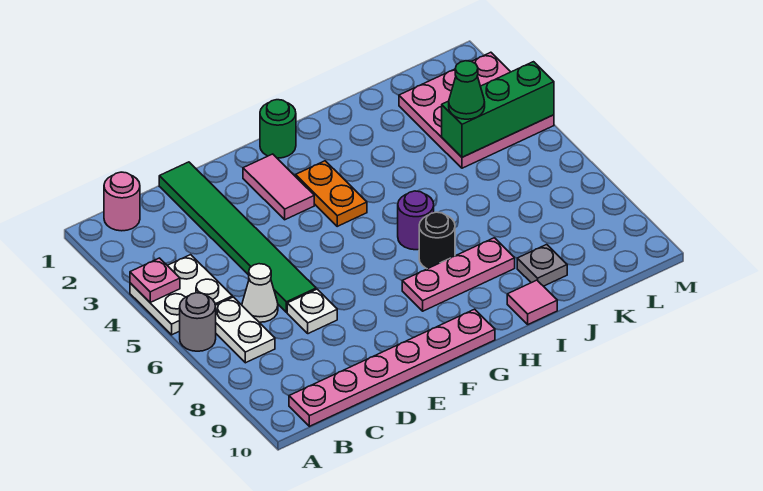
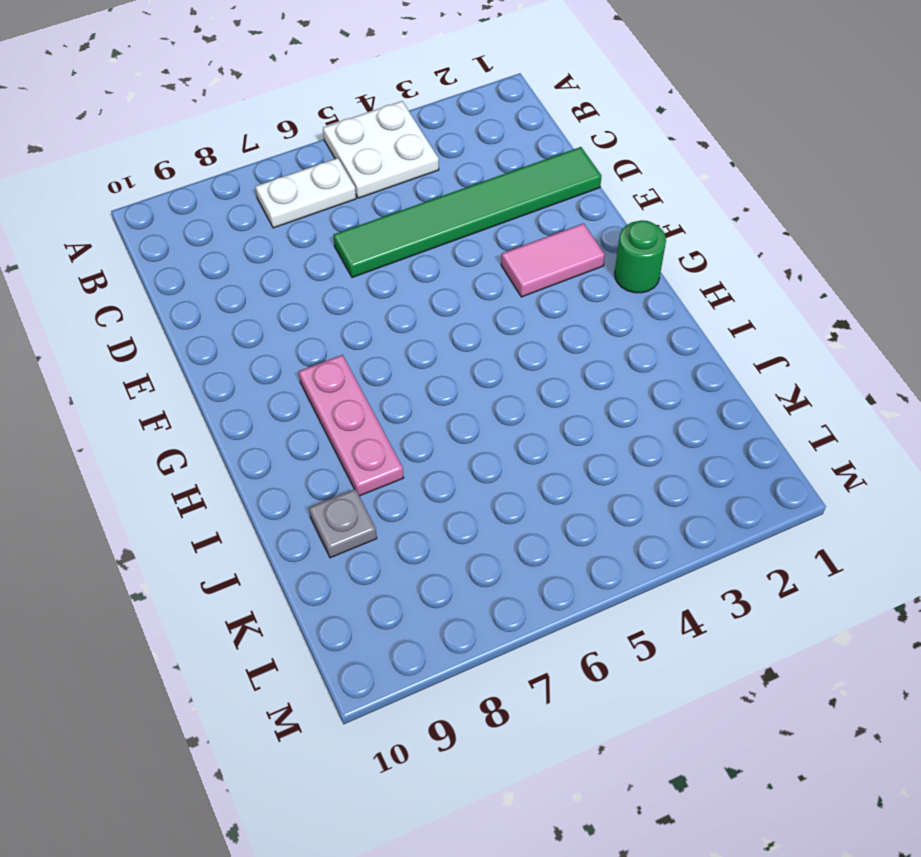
none -> grey 1x1 round brick [180,293,216,351]
none -> pink 1x1 round brick [104,172,140,231]
none -> pink 1x6 plate [289,309,495,426]

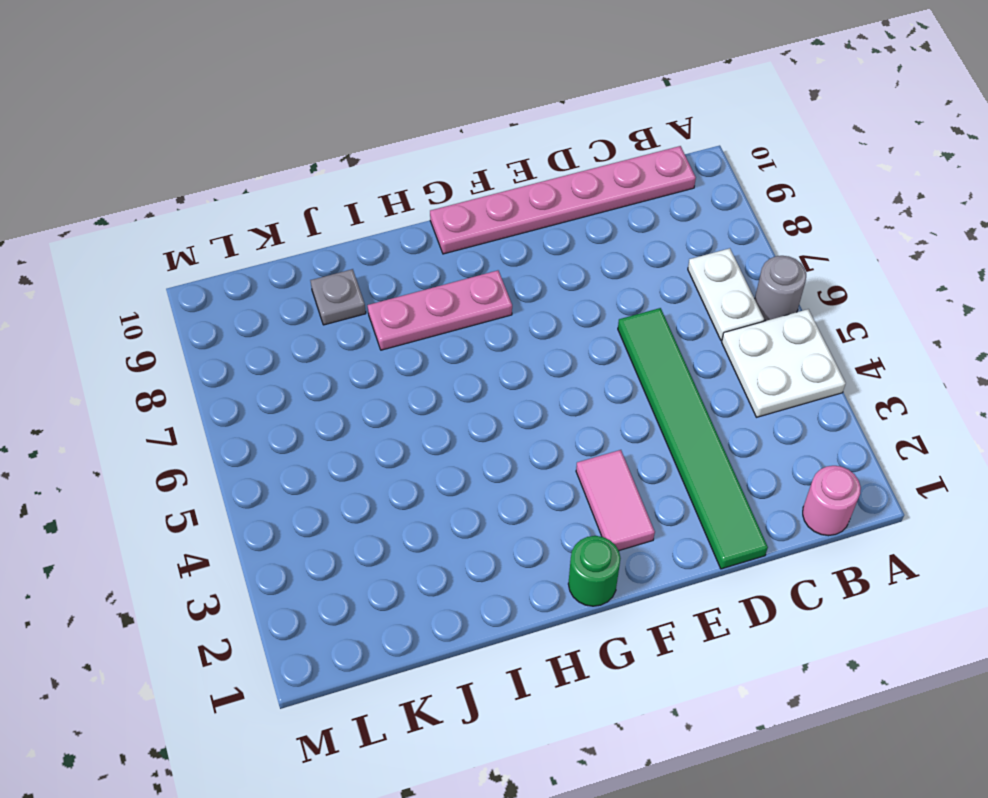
none -> white 1x1 cone [242,264,278,322]
none -> white 1x1 plate [287,289,337,334]
none -> orange 1x2 plate [296,161,367,226]

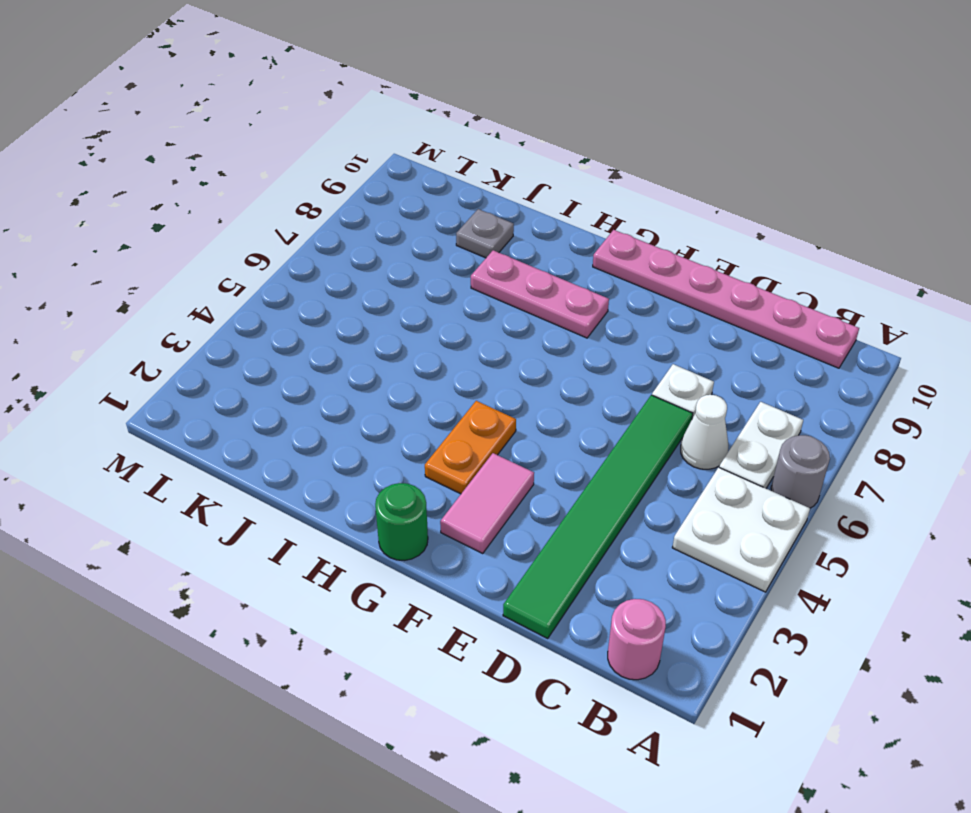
none -> purple 1x1 round brick [398,191,434,250]
none -> black 1x1 round brick [419,212,455,269]
none -> pink 1x1 tile [507,280,557,324]

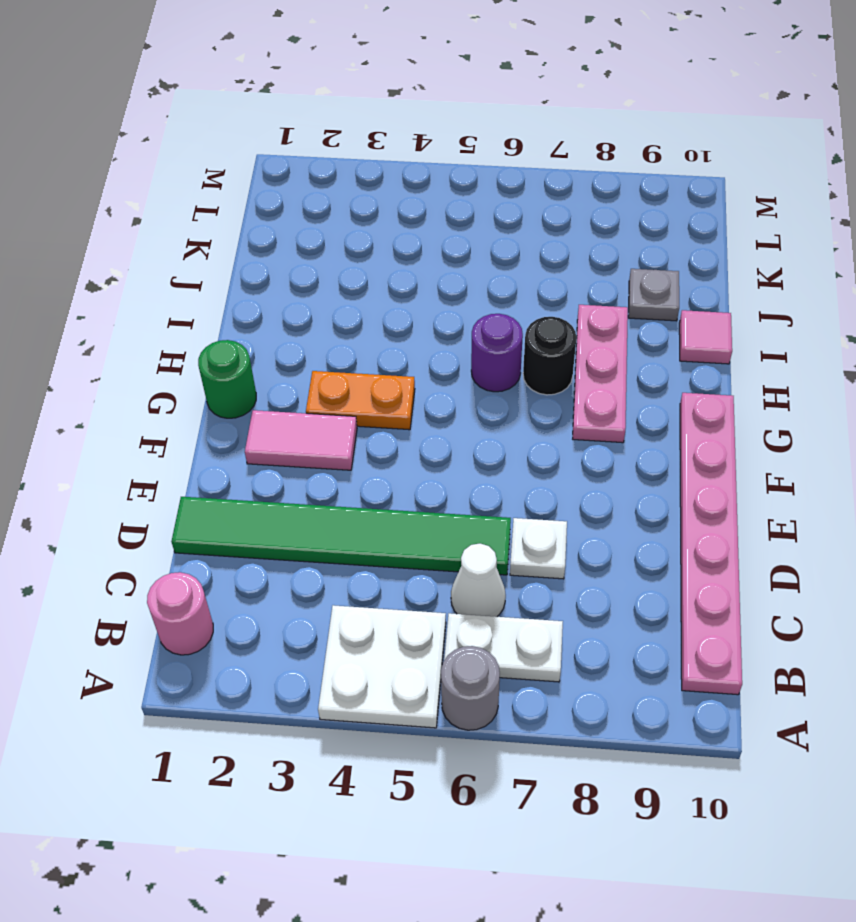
none -> pink 3x3 plate [399,52,554,168]
none -> pink 1x1 plate [130,258,180,302]
none -> green 1x3 brick [442,62,554,157]

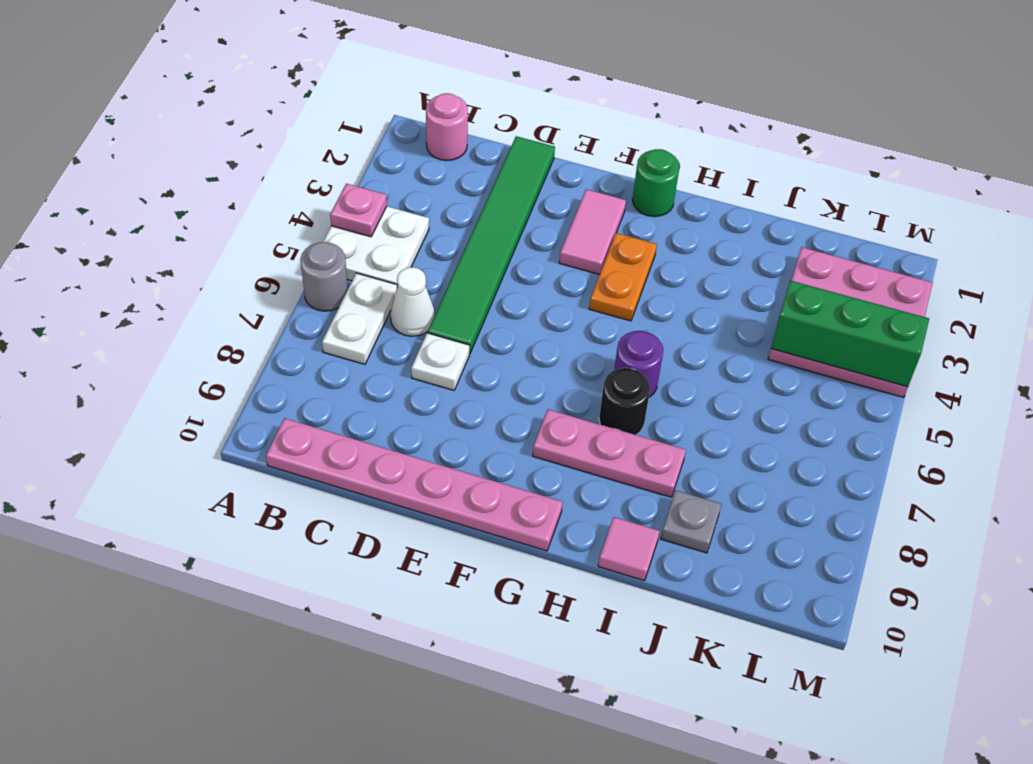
none -> green 1x1 cone [449,61,485,119]

